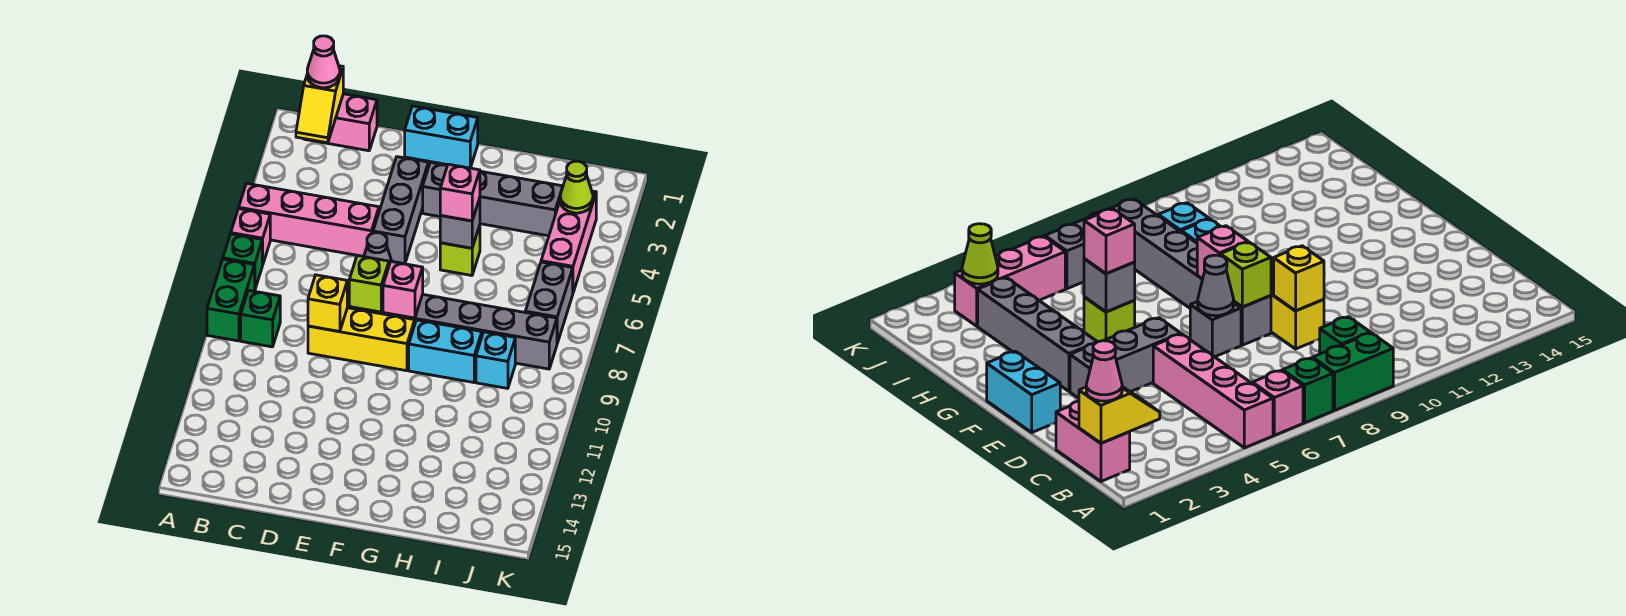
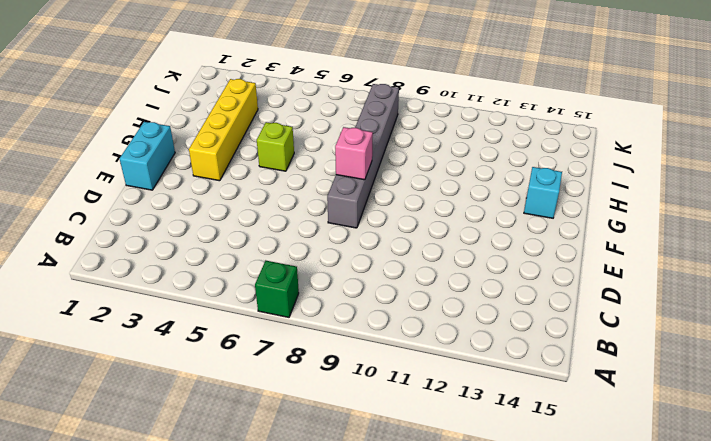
yellow 1x4 brick [189,79,258,181] -> grey 1x4 brick [423,163,563,236]
cyan 1x1 brick [524,167,562,218] -> cyan 1x1 brick moved to [476,332,515,388]
none -> pink 1x4 brick [239,183,379,256]
none -> pink 1x1 brick [231,209,270,265]
none -> green 1x2 brick [207,259,255,341]

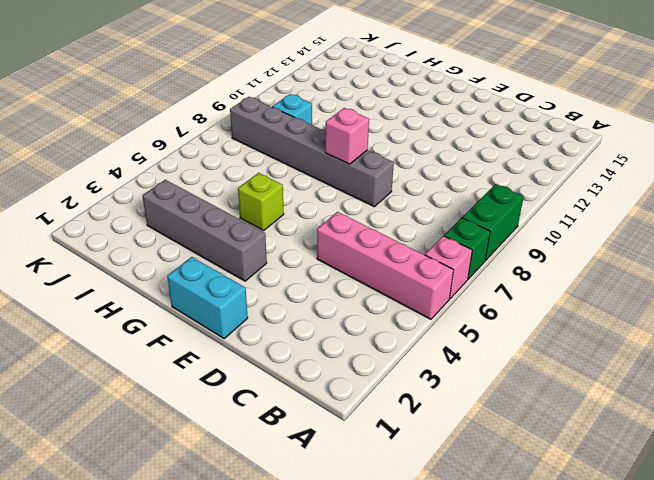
none -> pink 1x2 brick [305,94,377,151]
none -> green 1x1 brick [241,290,280,347]
none -> yellow 1x3 brick [308,308,415,371]

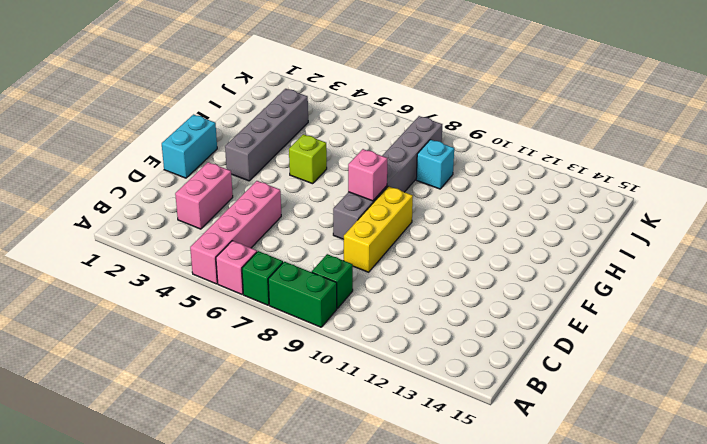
pink 1x2 brick [175,162,233,229] -> pink 1x2 brick moved to [305,94,377,151]
none -> grey 1x3 brick [373,157,428,264]
none -> grey 1x1 brick [1190,302,1241,357]
none -> cyan 1x2 brick [409,320,482,382]

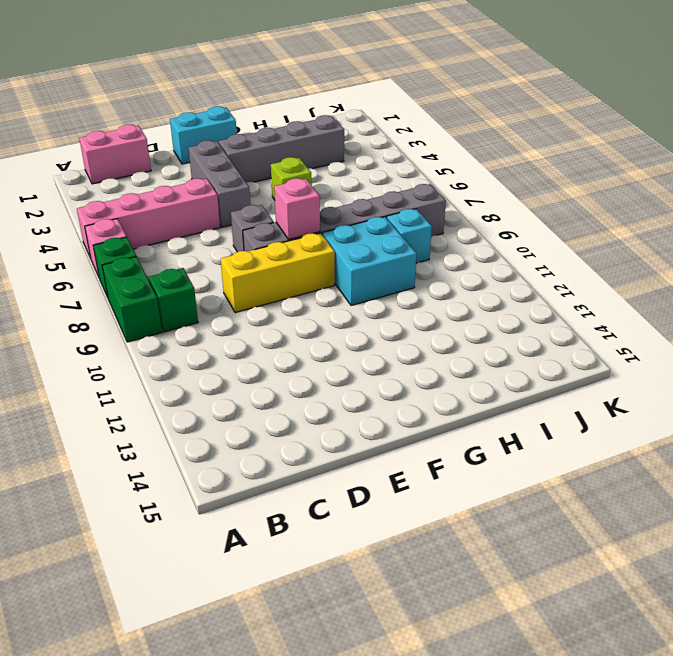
cyan 2x2 brick [322,217,417,305] -> cyan 1x2 brick [409,320,482,382]
none -> pink 1x3 brick [541,191,596,292]
none -> grey 1x2 brick [525,262,573,343]
none -> yellow 1x2 slope [296,66,343,143]

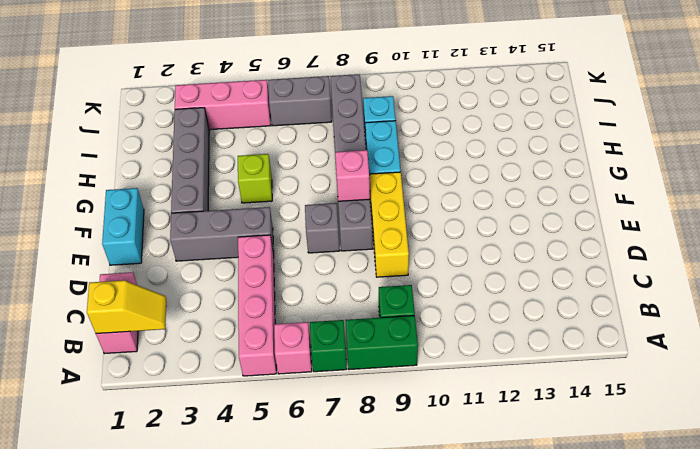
none -> yellow 1x1 brick [308,275,347,332]
none -> grey 1x1 cone [364,233,392,265]
none -> lime 1x1 brick [349,256,389,312]

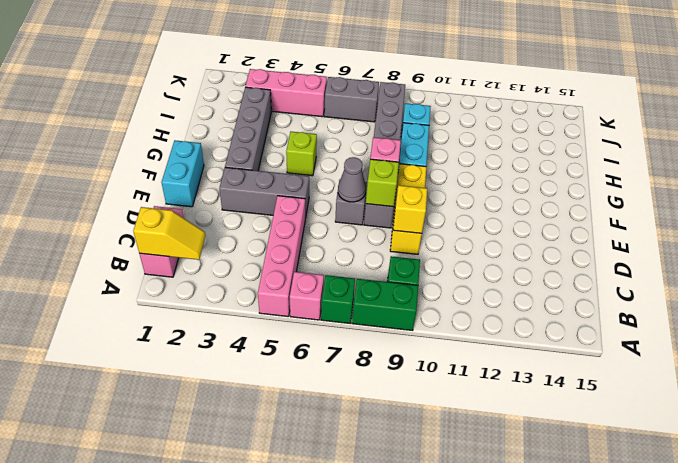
none -> grey 1x1 brick [440,198,480,248]
none -> lime 1x1 cone [560,161,593,213]
none -> pink 1x1 cone [307,36,340,88]

